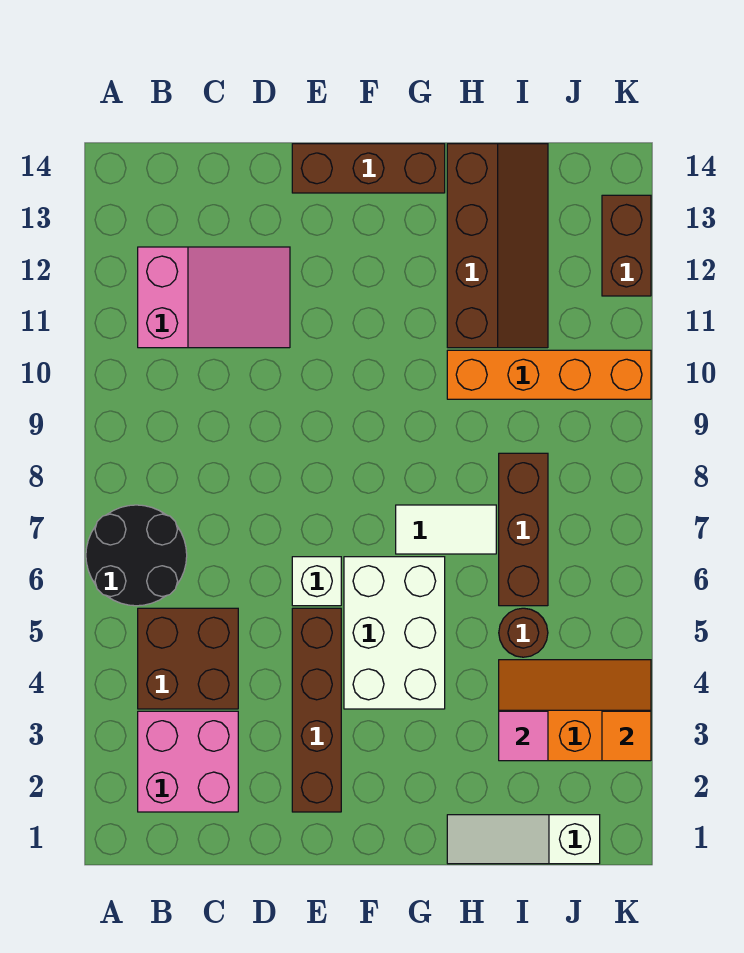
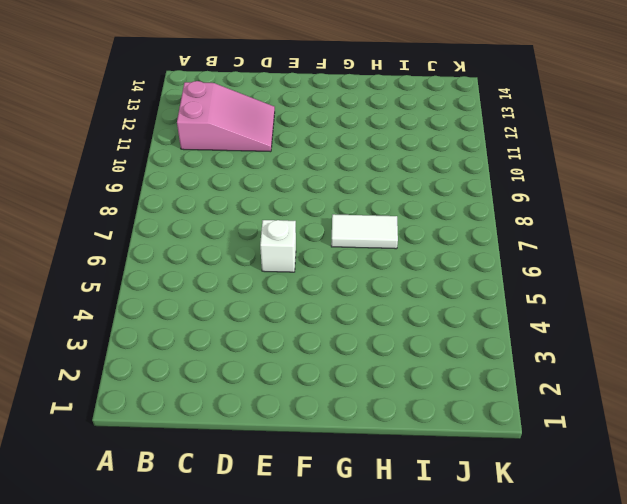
none -> black 2x2 round brick [86,505,187,606]
none -> pink 2x2 brick [138,711,238,812]
none -> brown 2x2 brick [138,608,238,709]

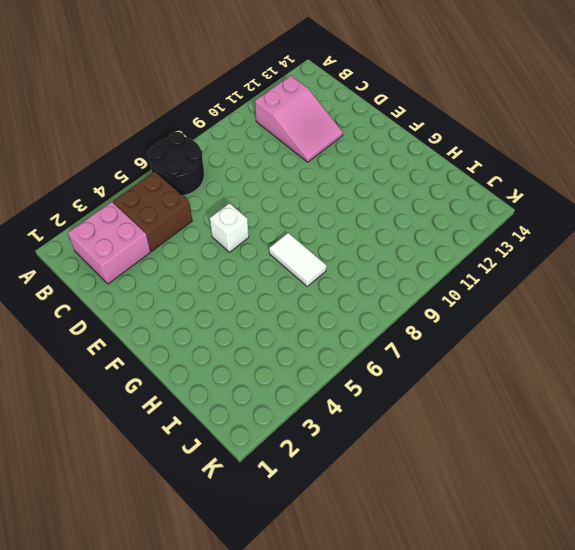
none -> brown 1x4 brick [292,608,341,812]
none -> brown 1x3 brick [292,144,445,193]
none -> white 2x3 brick [344,557,445,709]

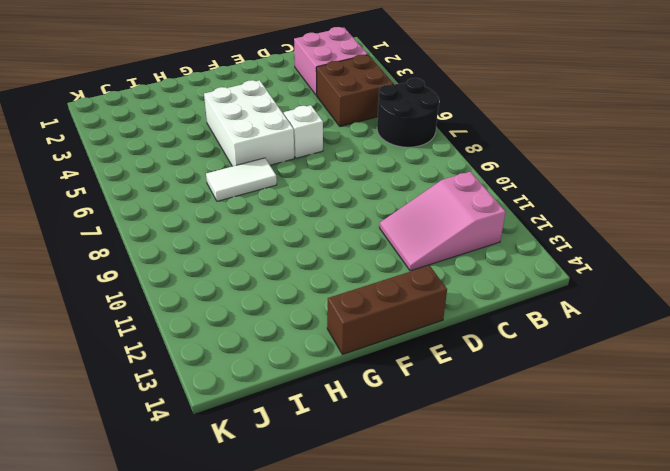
none -> brown 1x4 brick [292,608,341,812]
none -> white 1x3 slope [447,815,600,864]
none -> orange 1x4 brick [447,350,651,399]

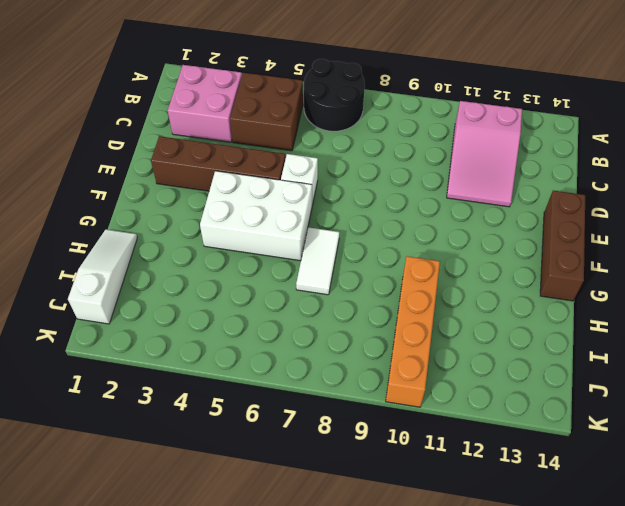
none -> brown 2x4 slope [447,144,548,348]
none -> orange 2x3 slope [499,660,651,761]
none -> brown 1x1 round brick [499,608,548,657]

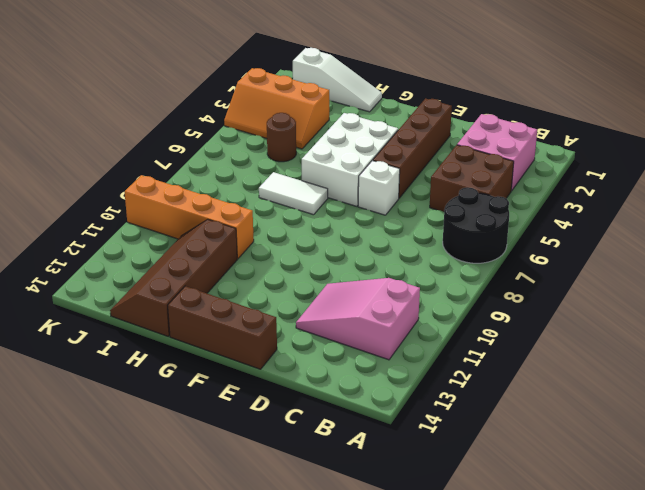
none -> brown 1x3 brick [499,453,548,606]
none -> brown 1x2 brick [602,195,651,296]
none -> pink 1x1 tile [499,711,548,761]

